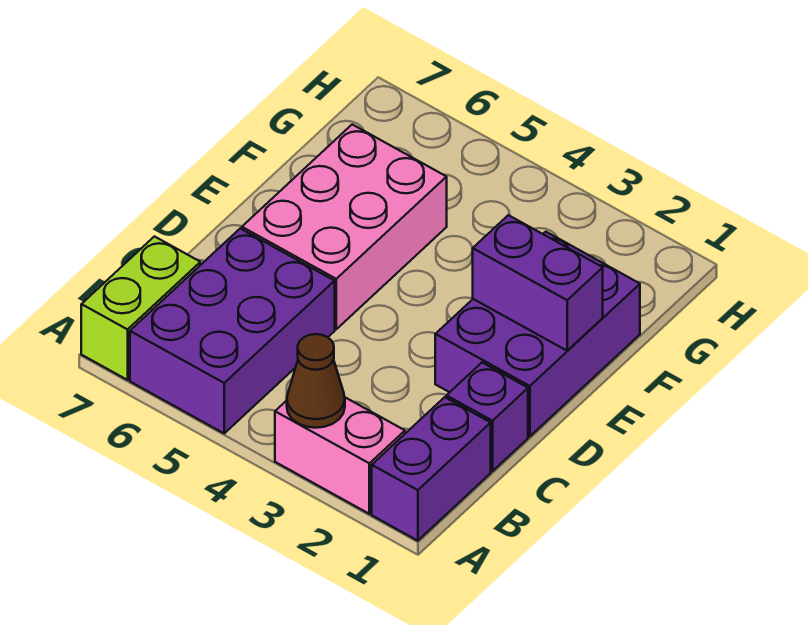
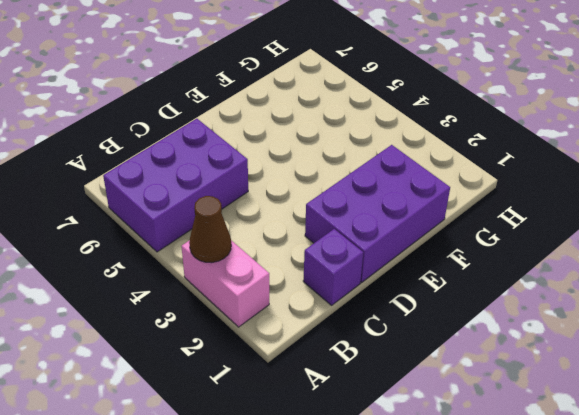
none -> purple 1x2 brick [372,397,491,541]
none -> lime 1x2 brick [81,237,200,380]

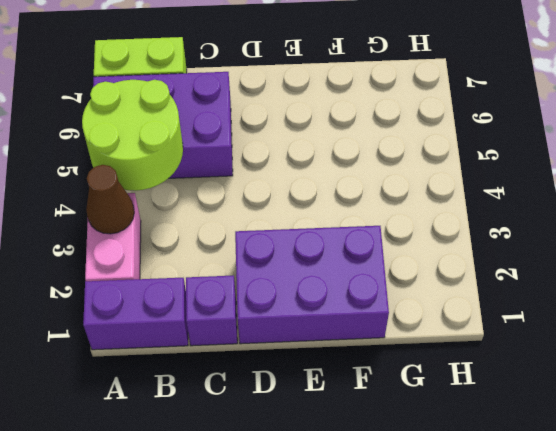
lime 2x2 round brick [82,80,183,191] -> none
none -> pink 2x3 brick [242,124,447,329]
none -> purple 1x2 brick [473,215,603,351]

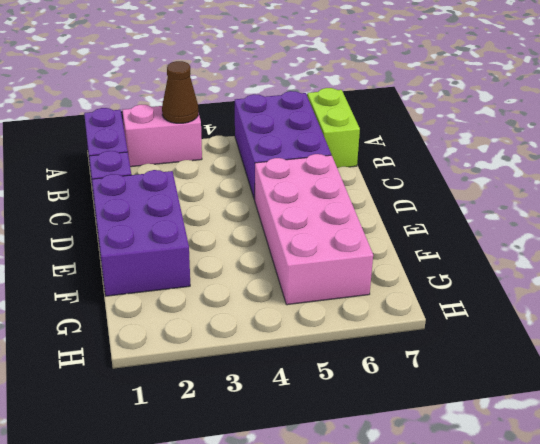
pink 2x4 brick [255,154,373,305] -> pink 2x3 brick [242,124,447,329]
none -> purple 1x2 brick [473,215,603,351]

